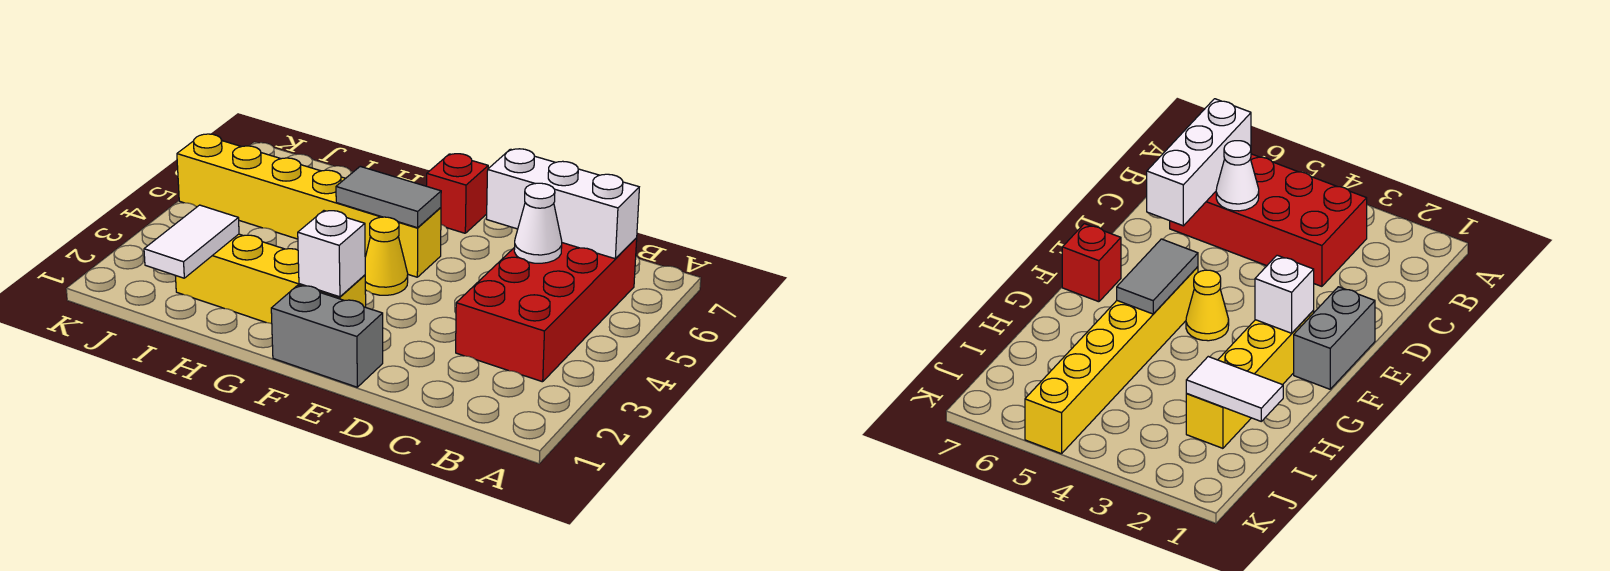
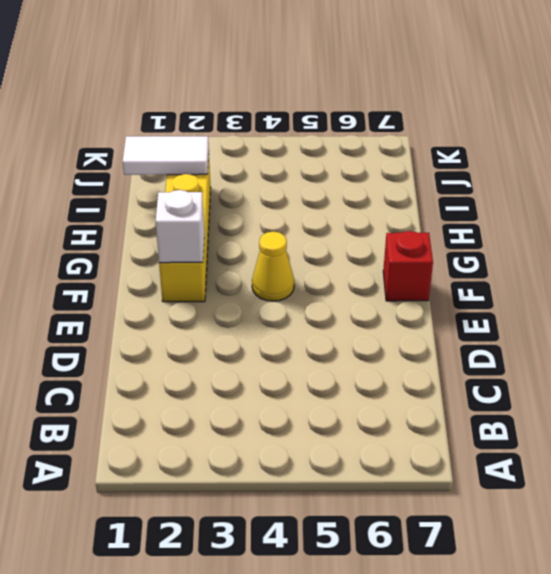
none -> red 2x4 brick [456,238,637,382]
none -> grey 1x2 brick [271,285,383,387]

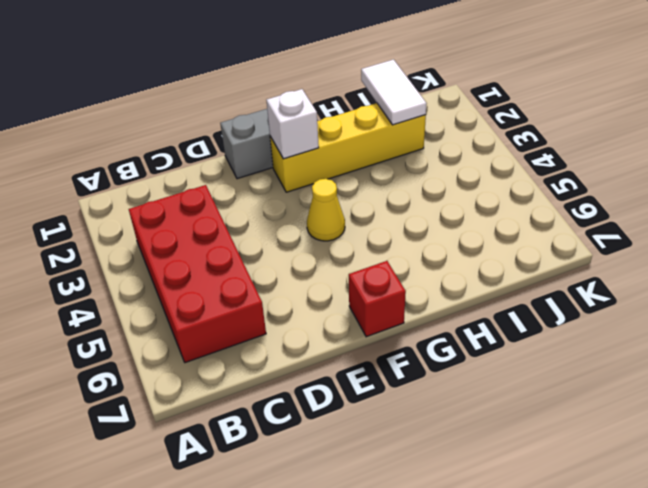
none -> yellow 1x6 brick [177,134,441,277]
none -> white 1x3 brick [487,149,639,259]

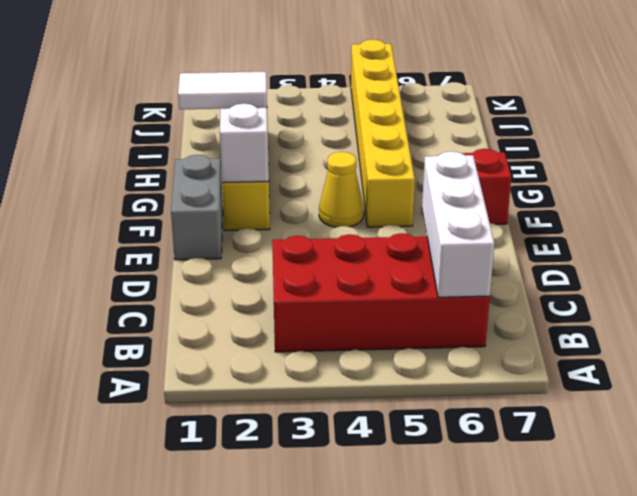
none -> white 1x1 cone [514,183,562,263]
none -> grey 1x2 tile [336,166,441,228]

